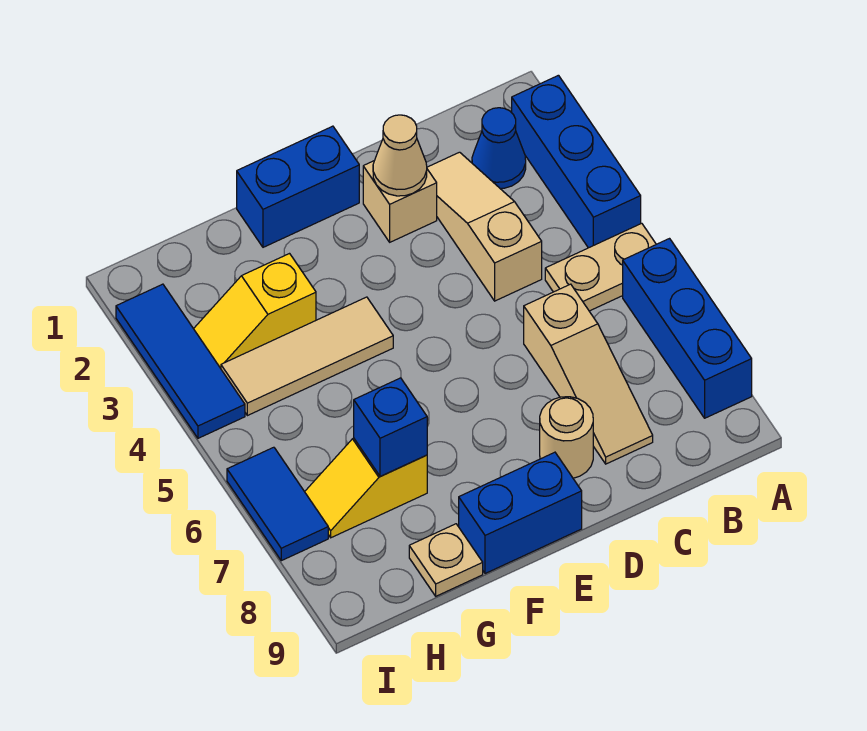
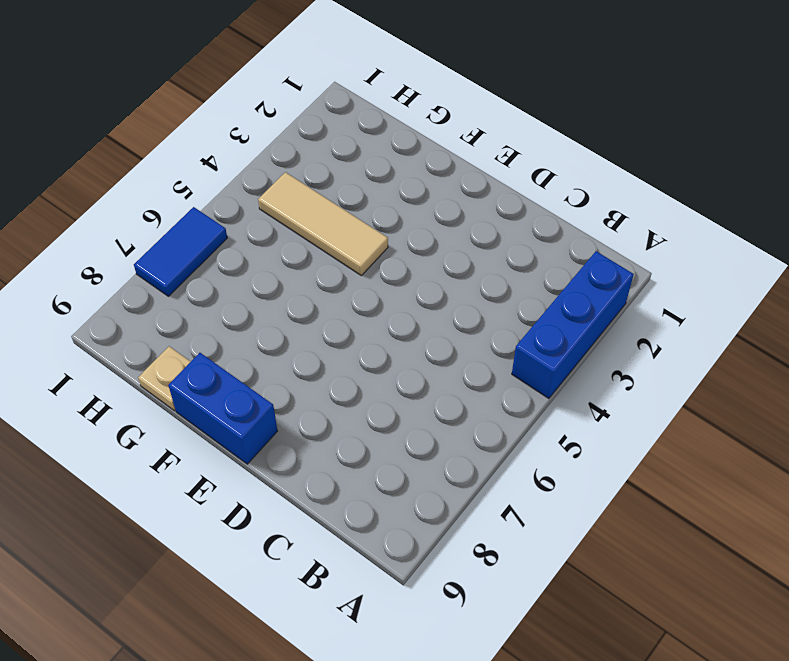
none -> tan 1x2 plate [545,223,656,311]
none -> blue 1x3 brick [623,239,752,418]
none -> blue 1x1 cone [472,108,526,189]

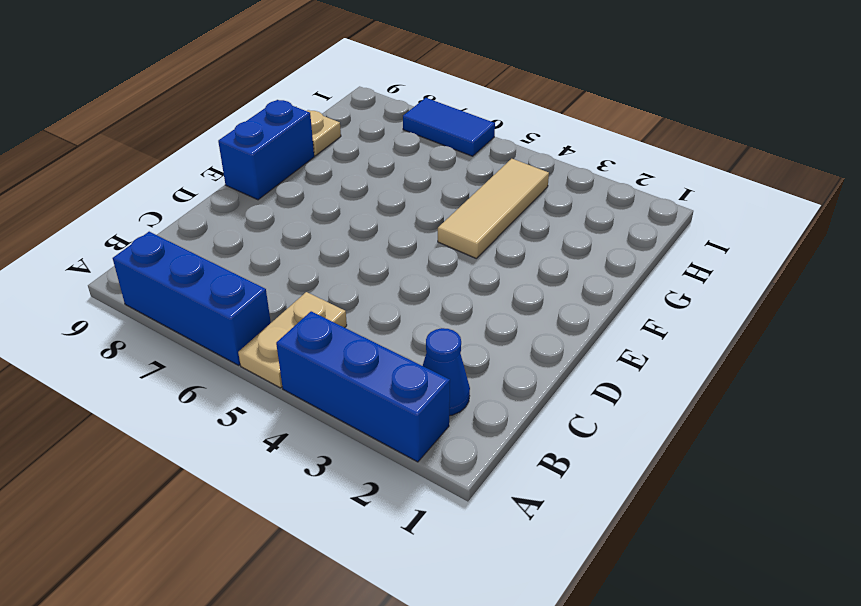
none -> tan 1x3 slope [427,152,542,301]
none -> tan 1x3 slope [524,284,653,464]
none -> tan 1x1 brick [363,161,437,242]

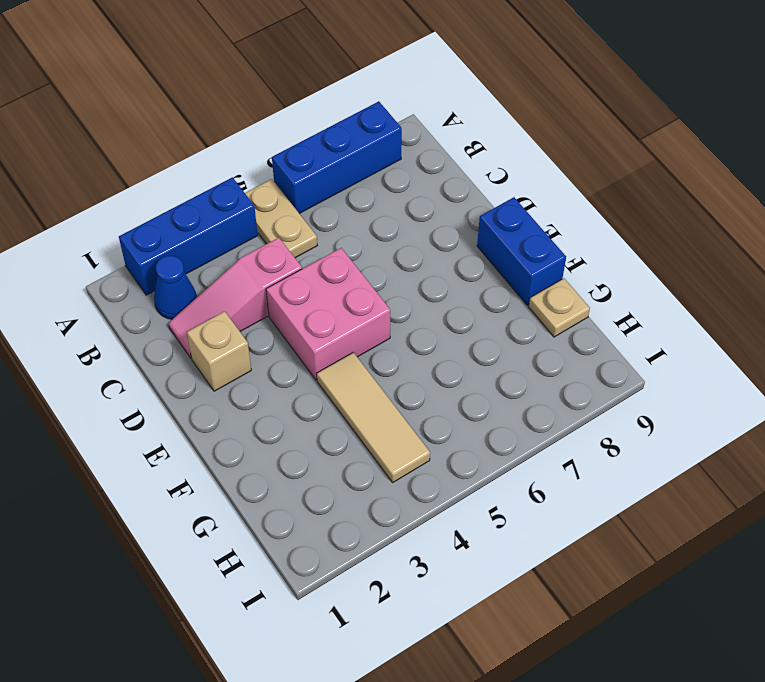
pink 1x3 slope [168,238,302,358] -> tan 1x3 slope [427,152,542,301]
pink 2x2 brick [266,248,390,380] -> none
none -> tan 1x3 slope [524,284,653,464]
none -> tan 1x1 round brick [540,397,593,478]
none -> blue 1x2 brick [237,126,359,247]

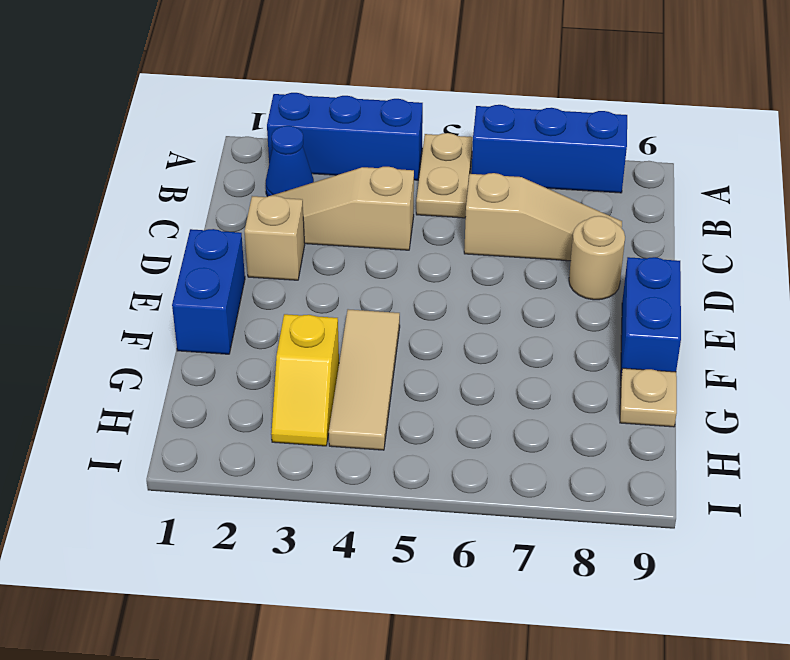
none -> yellow 1x2 slope [305,438,427,538]
none -> blue 1x3 tile [116,284,245,438]
none -> blue 1x2 tile [227,447,328,561]

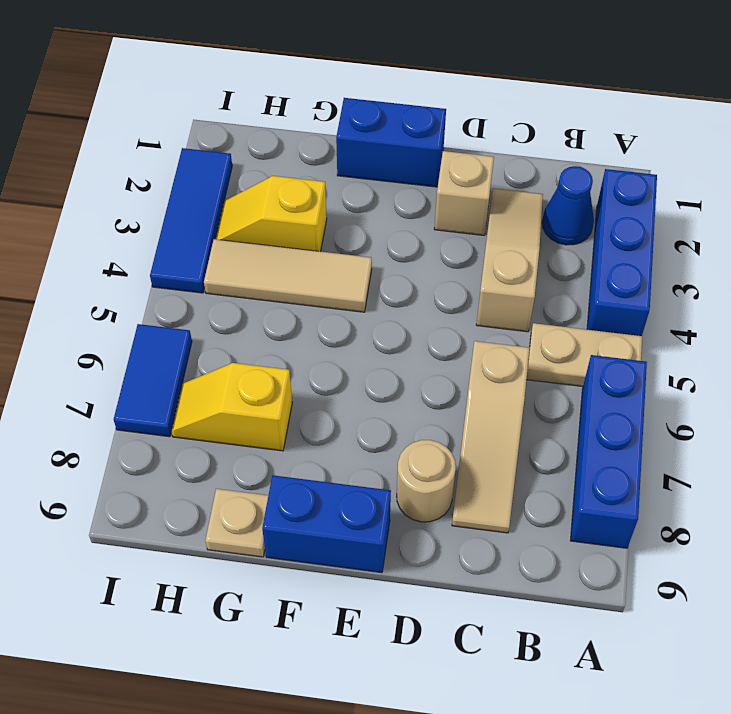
none -> tan 1x1 cone [373,115,427,196]
none -> blue 1x1 brick [354,378,427,477]

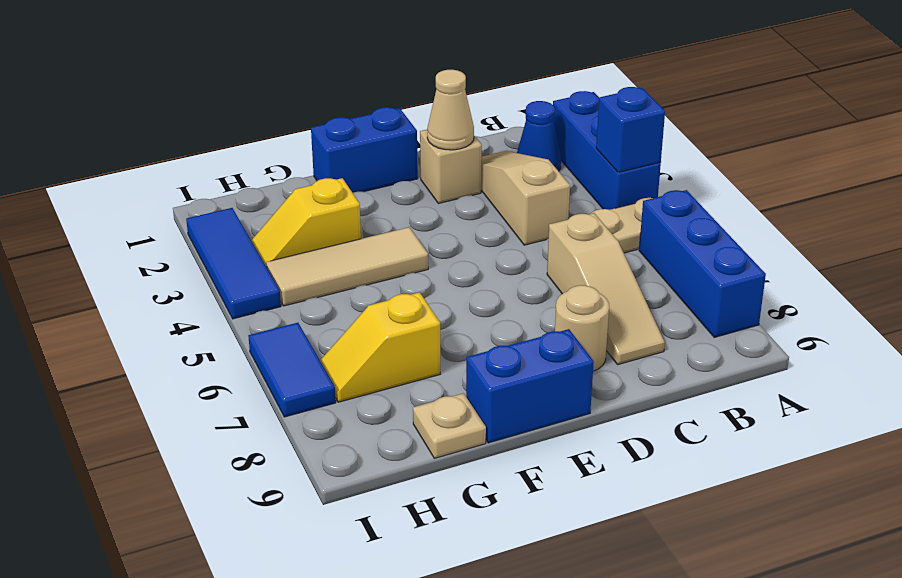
blue 1x1 brick [596,87,665,172] -> blue 1x1 brick moved to [354,378,427,477]

